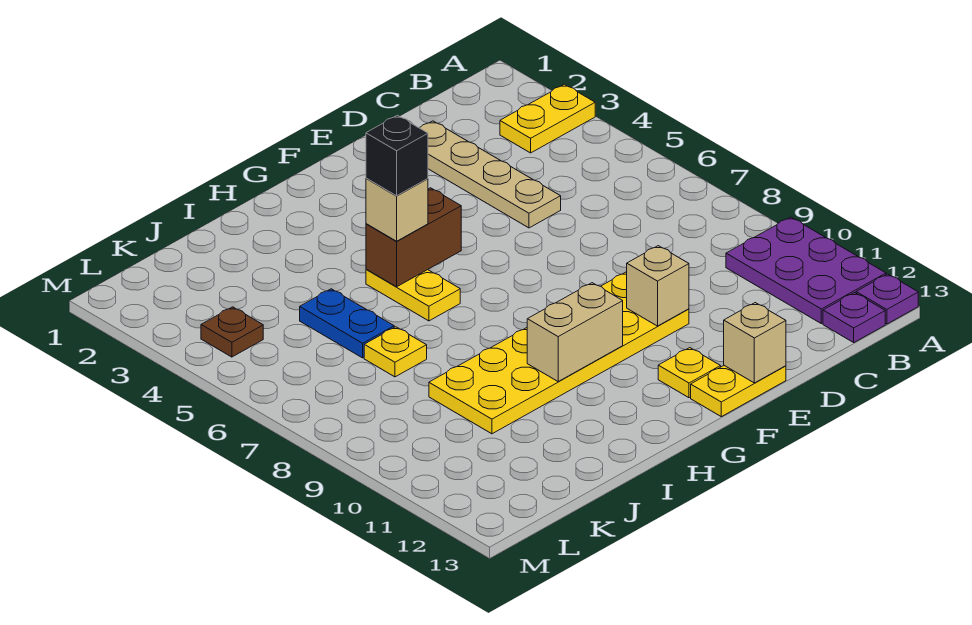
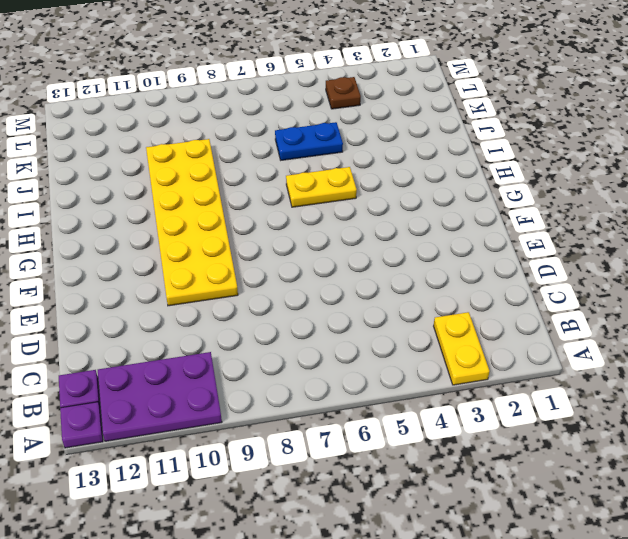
none -> tan 1x4 plate [420,121,561,228]
none -> yellow 1x2 plate [691,366,786,417]
none -> yellow 1x1 plate [658,348,721,398]

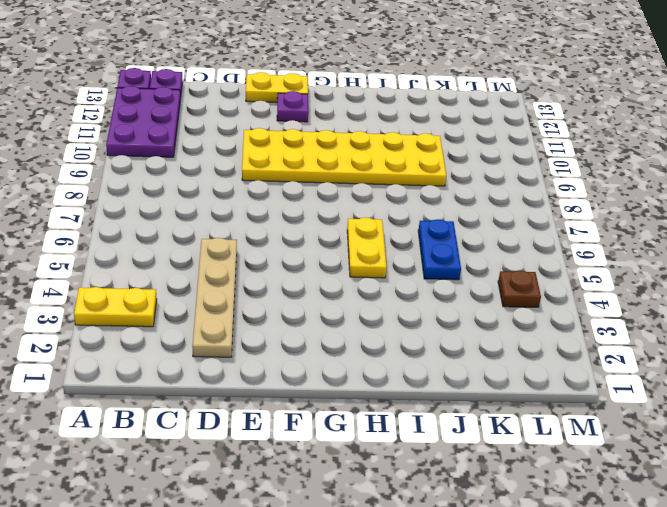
purple 1x1 plate [277,91,308,122] -> yellow 1x1 plate [658,348,721,398]
none -> yellow 1x1 plate [364,327,427,377]
none -> tan 1x1 brick [627,246,689,326]
none -> tan 1x1 brick [724,303,786,383]

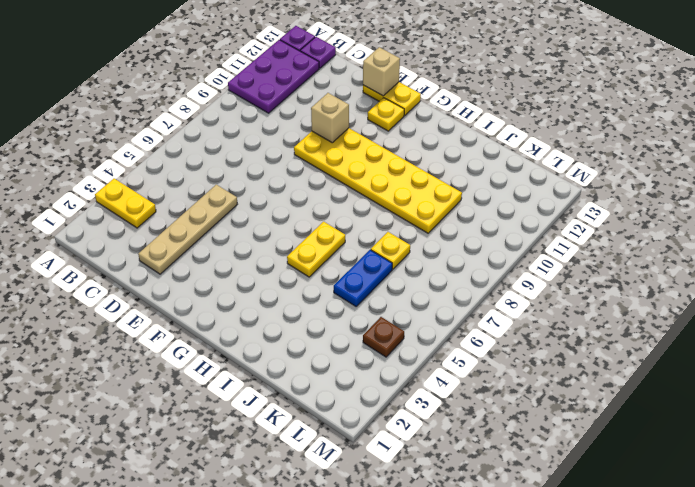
none -> brown 1x2 brick [366,188,461,287]
none -> tan 1x2 brick [527,283,623,381]
none -> tan 1x1 brick [366,178,428,241]

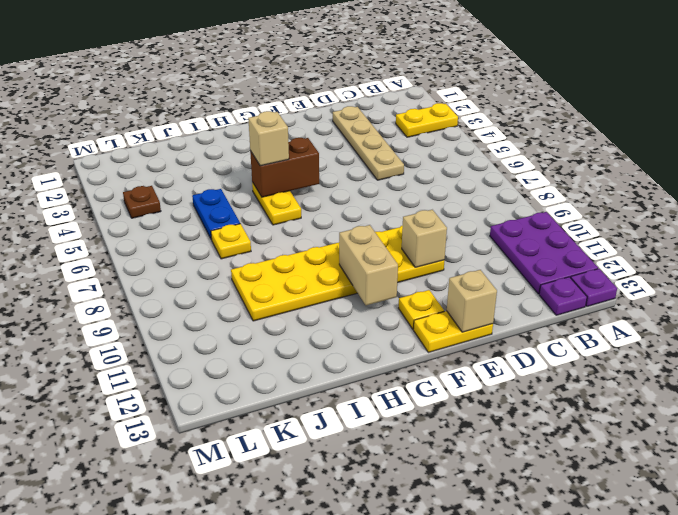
tan 1x2 brick [339,225,398,305] -> tan 1x2 brick turned to [527,283,623,381]
none -> black 1x1 brick [366,115,428,196]

